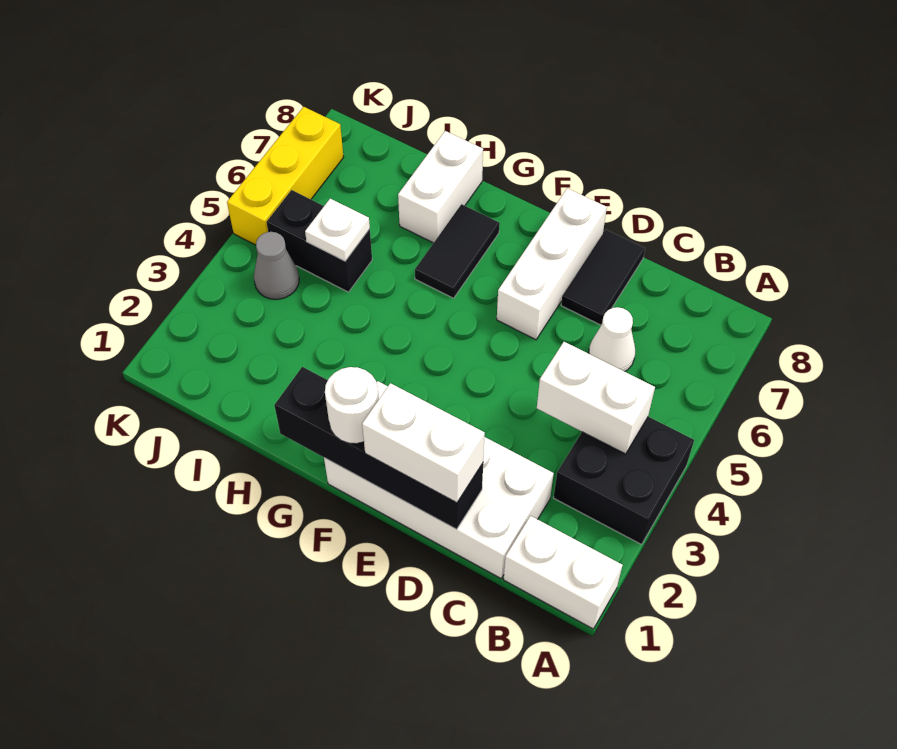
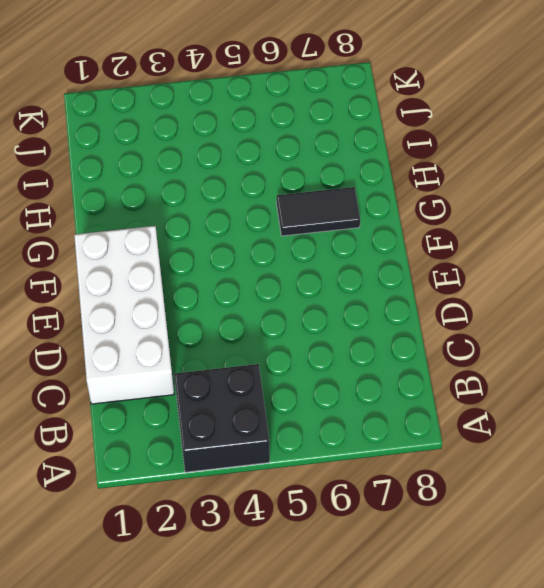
none -> white 1x2 brick [504,516,622,629]
none -> white 1x1 cone [589,307,635,372]
none -> black 1x2 tile [561,230,645,325]

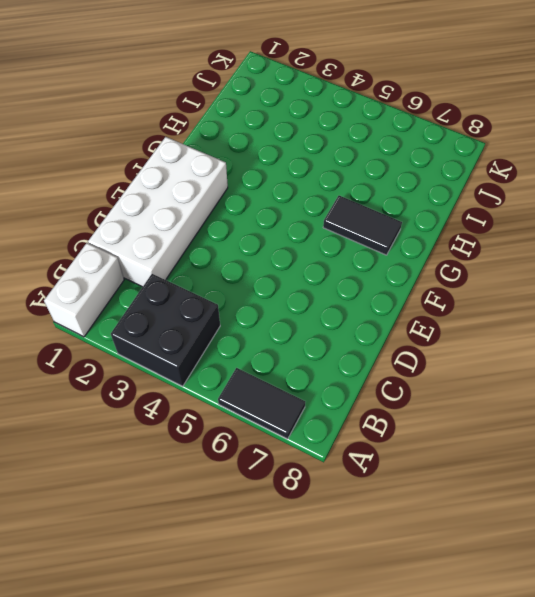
black 1x2 tile [218,368,305,439] -> black 1x2 tile moved to [561,230,645,325]
none -> white 1x1 cone [589,307,635,372]
none -> white 1x3 brick [497,188,607,340]
none -> white 1x2 brick [398,131,483,243]

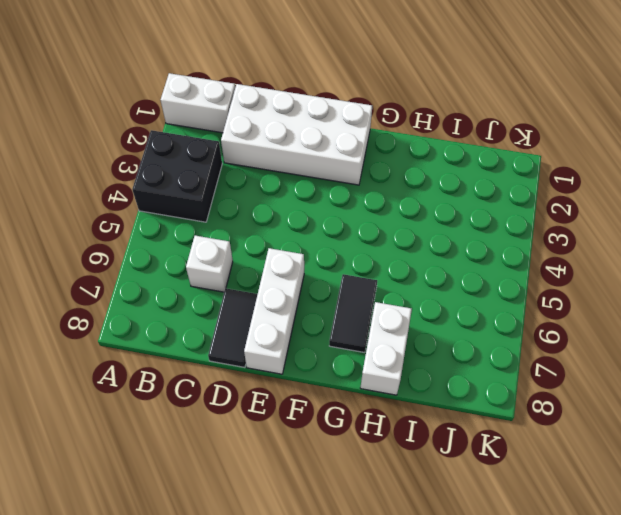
white 1x1 brick [186,235,233,292] -> white 1x1 cone [589,307,635,372]
none -> black 1x2 brick [267,190,372,292]
none -> grey 1x1 cone [254,232,299,299]
none -> yellow 1x3 brick [227,107,344,245]

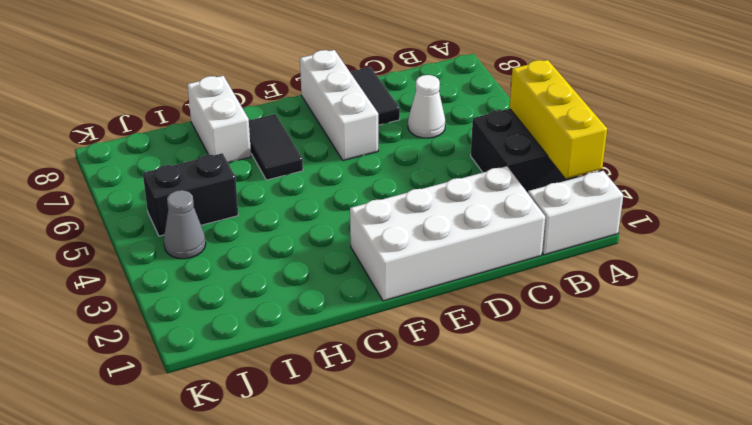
yellow 1x3 brick [510,60,607,179] -> yellow 1x3 brick moved to [227,107,344,245]
none -> white 1x2 brick [537,342,655,454]
none -> black 1x4 brick [274,367,483,529]
none -> white 1x1 plate [305,199,370,261]

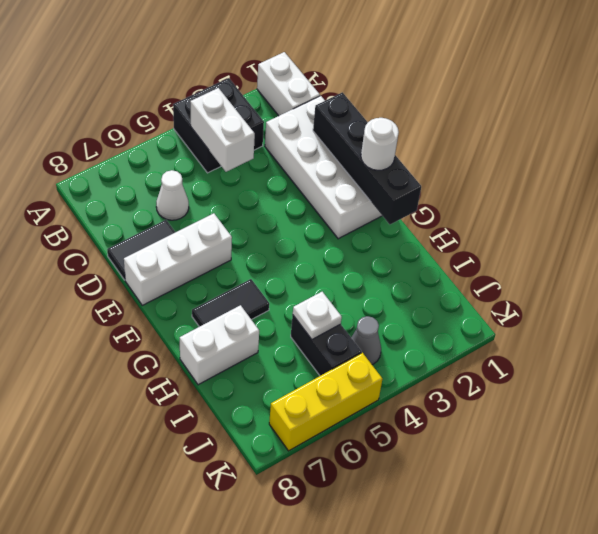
none -> white 1x2 brick [362,383,485,503]

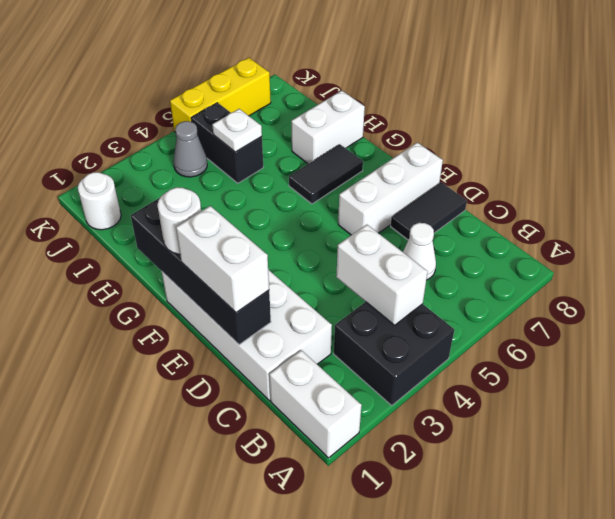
white 1x1 round brick [78,172,121,230] -> none

